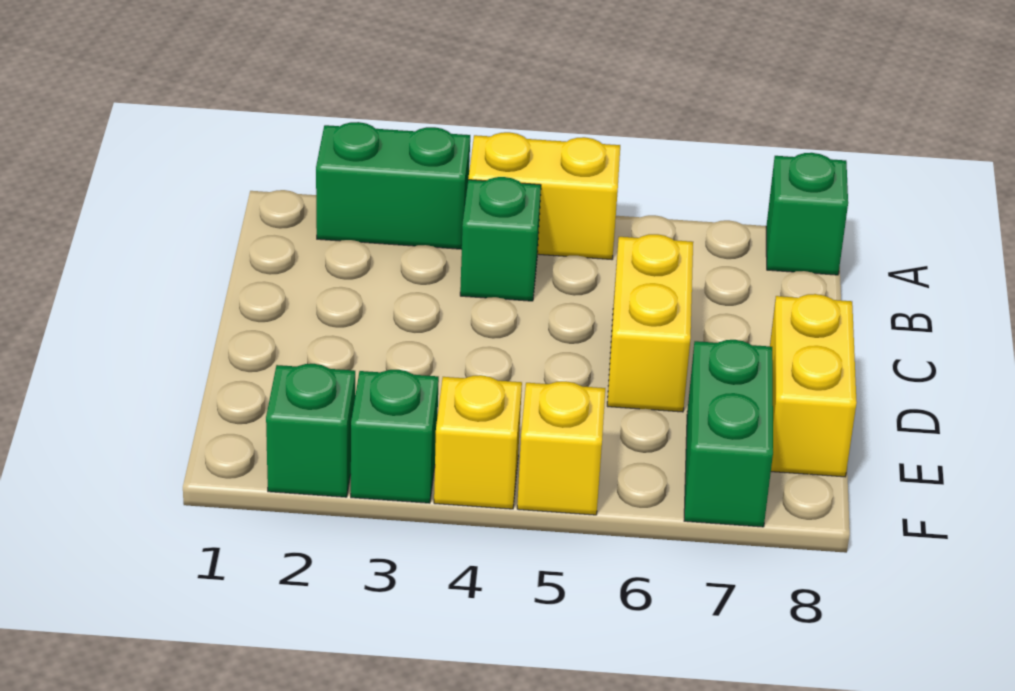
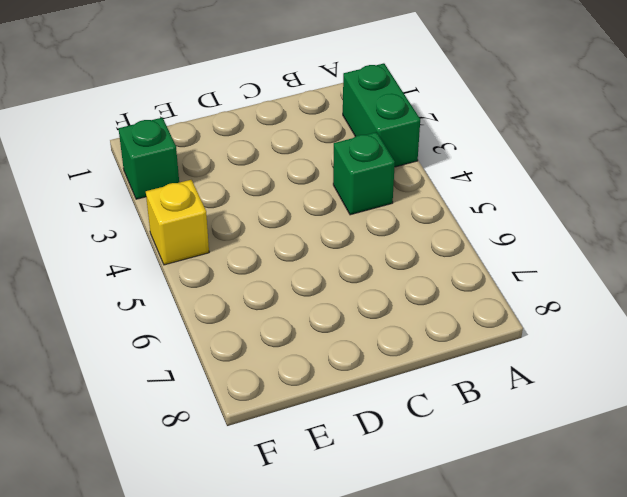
none -> yellow 1x2 brick [468,132,620,259]
none -> green 1x1 brick [766,153,848,275]

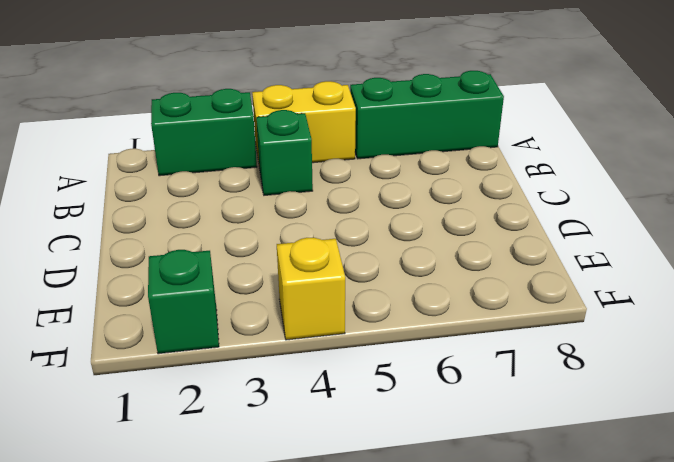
green 1x3 brick [350,71,504,159] -> green 1x1 brick [766,153,848,275]
none -> yellow 1x2 brick [607,234,693,412]
none -> yellow 1x2 brick [770,294,857,477]

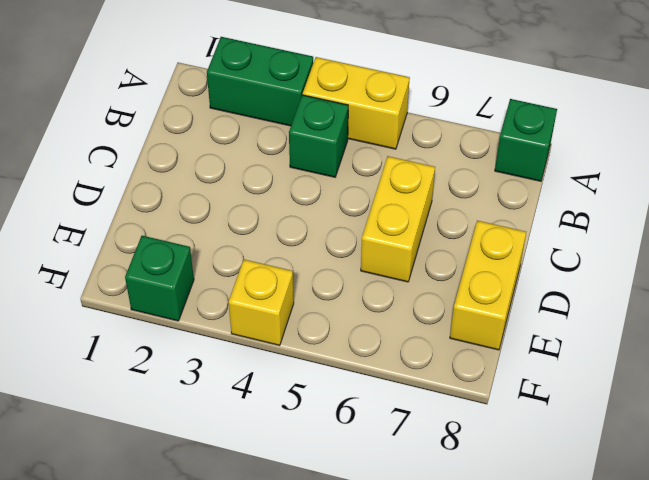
none -> green 1x2 brick [684,340,773,527]
none -> green 1x1 brick [351,370,439,503]

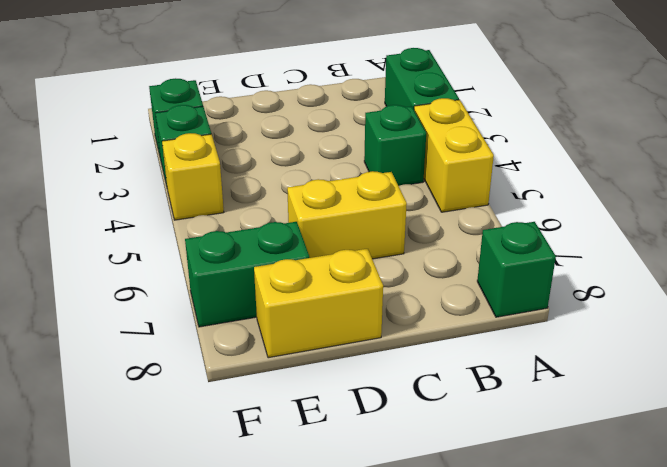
none -> yellow 1x1 brick [517,381,605,515]

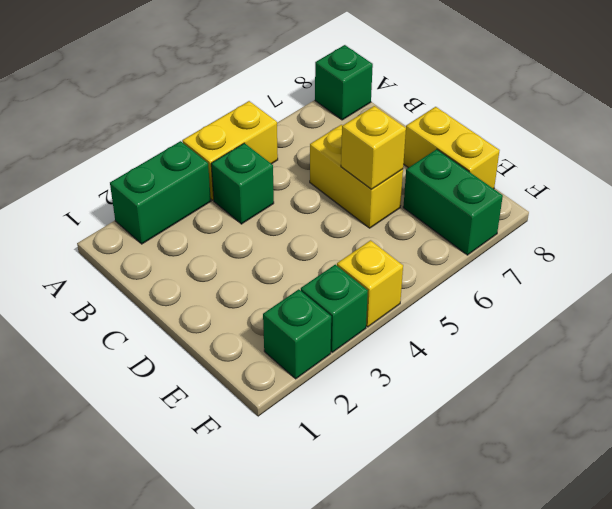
yellow 1x1 brick [341,106,406,189] -> yellow 1x1 brick moved to [517,381,605,515]

